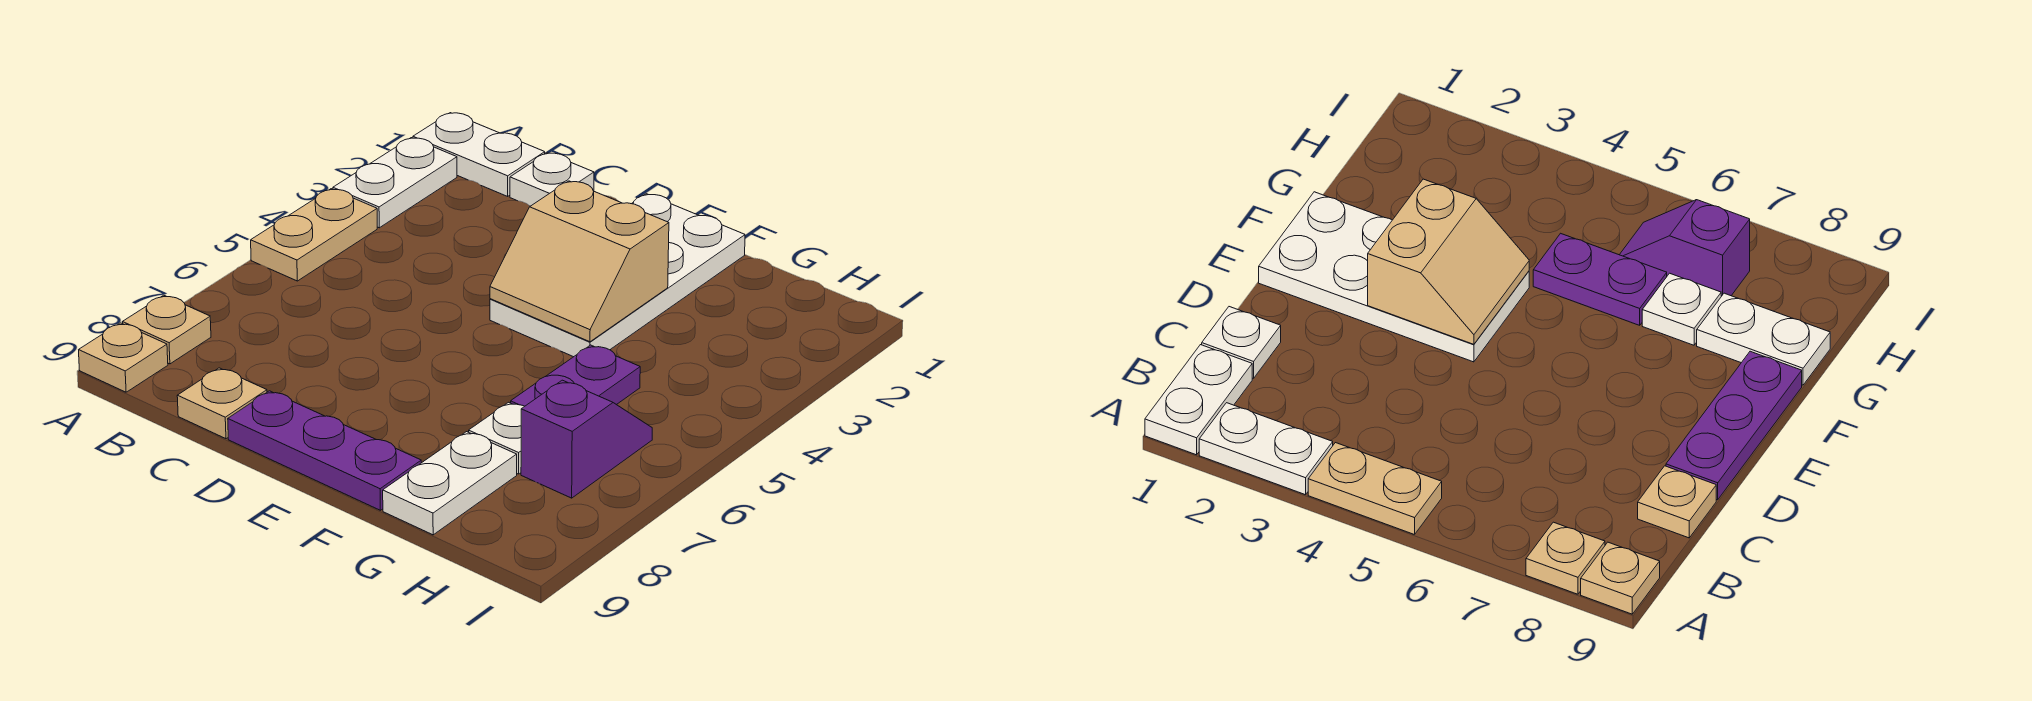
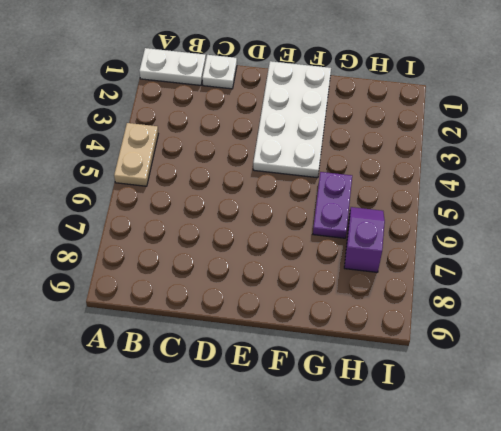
none -> white 1x2 plate [333,138,457,228]
none -> tan 1x1 plate [123,295,211,364]
none -> tan 1x1 plate [79,323,168,392]

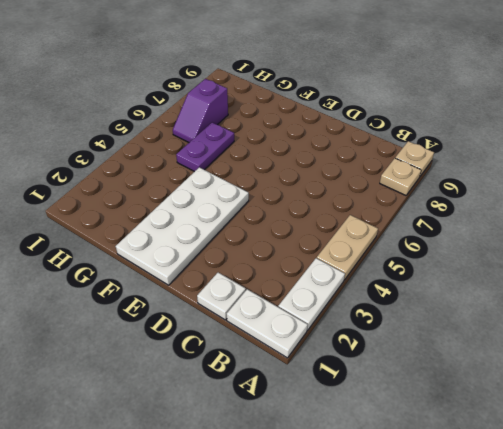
none -> tan 1x1 plate [177,368,267,439]
none -> purple 1x3 plate [228,391,421,510]
none -> white 1x1 plate [469,402,524,474]

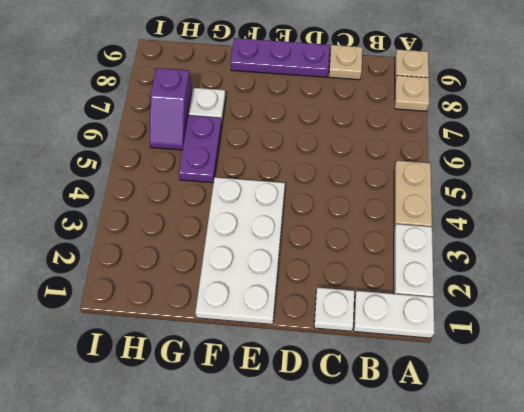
none -> white 1x2 plate [383,432,517,535]
none -> tan 2x2 slope [490,181,669,342]

